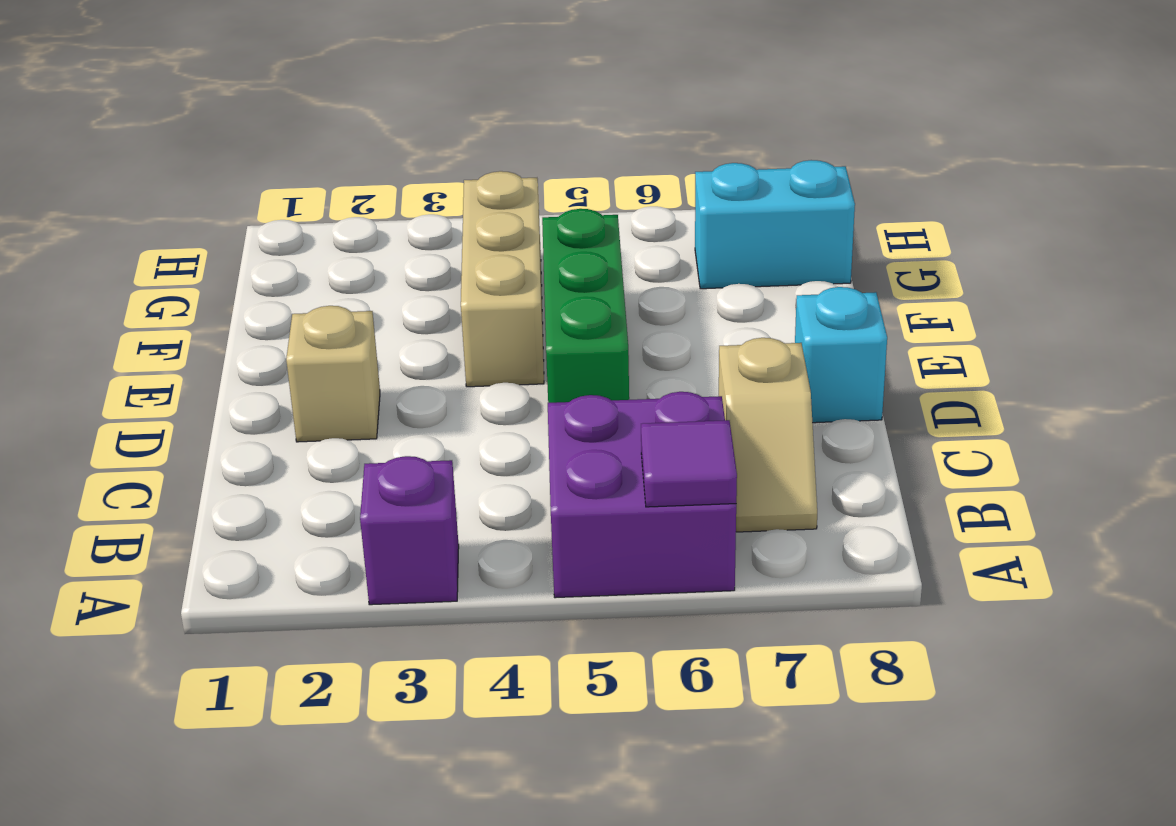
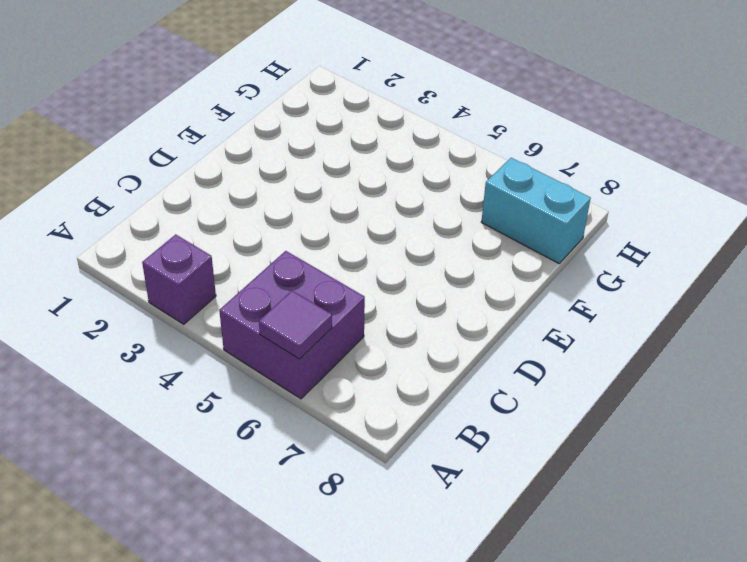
none -> tan 1x2 slope [719,338,817,532]
none -> tan 1x1 brick [286,306,380,442]

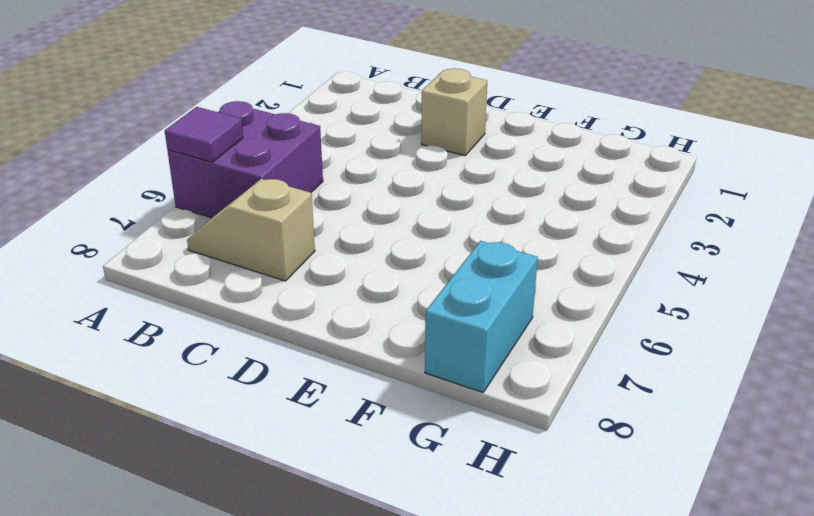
none -> purple 1x1 brick [360,456,459,605]
none -> green 1x3 brick [542,209,629,403]

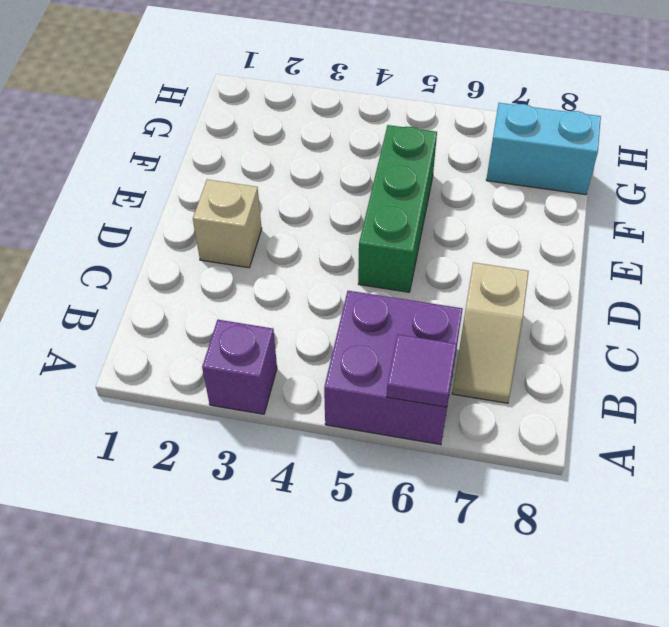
none -> cyan 1x1 brick [795,287,887,423]
none -> tan 1x3 brick [461,171,544,387]

